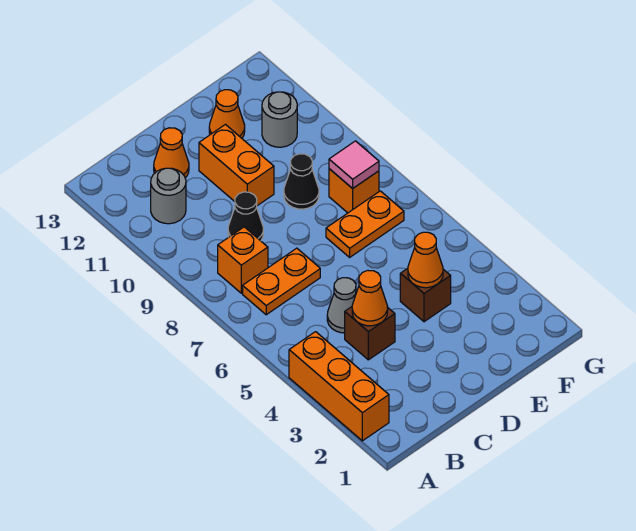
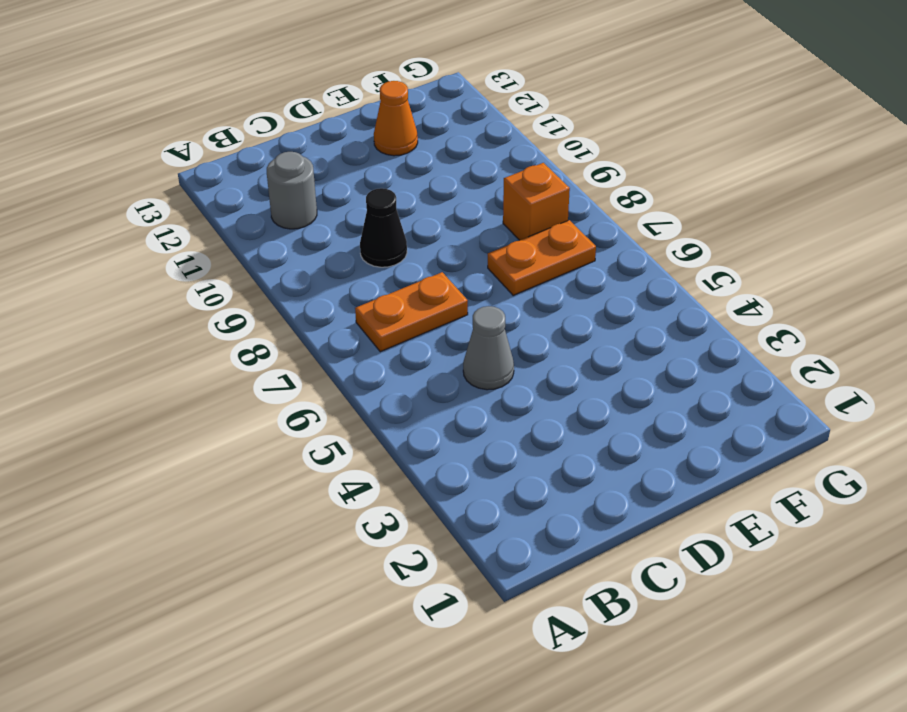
none -> orange 1x3 brick [289,332,389,441]
none -> orange 1x1 brick [218,227,268,293]
none -> brown 1x1 brick [345,307,395,360]

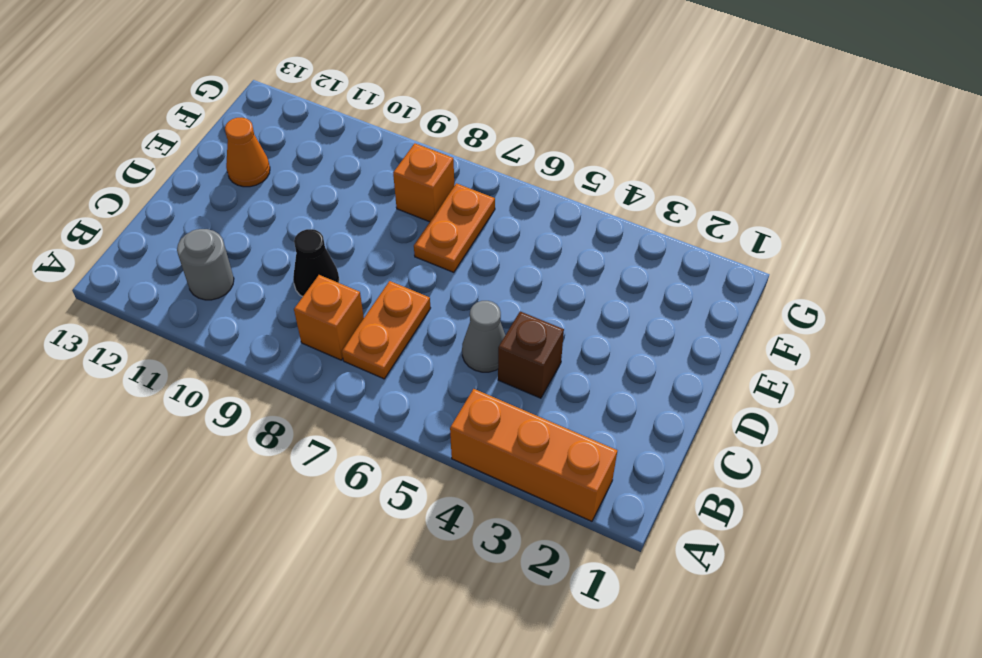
none -> orange 1x1 cone [154,128,189,178]
none -> orange 1x2 brick [199,125,274,206]
none -> brown 1x1 brick [400,268,451,322]

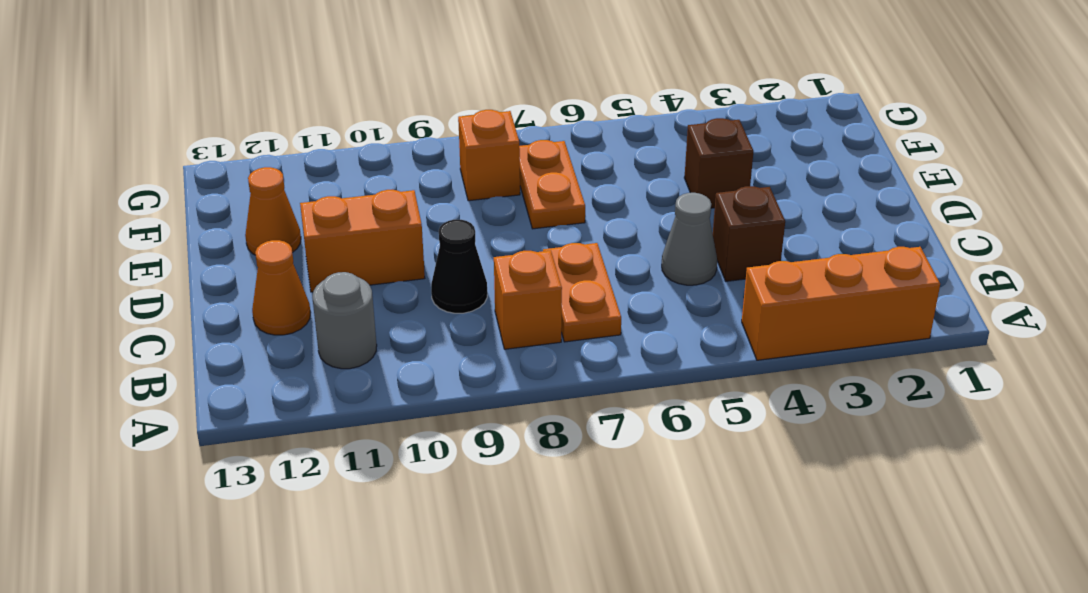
none -> black 1x1 cone [284,154,319,209]
none -> grey 1x1 round brick [262,92,297,147]
none -> orange 1x1 cone [352,270,388,326]

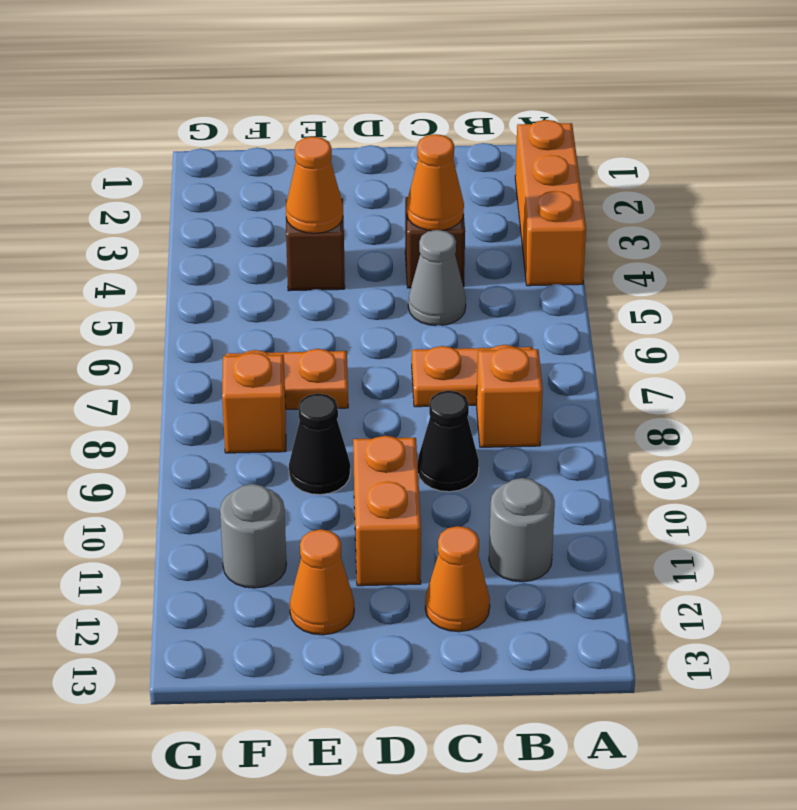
none -> pink 1x1 tile [329,141,379,189]

